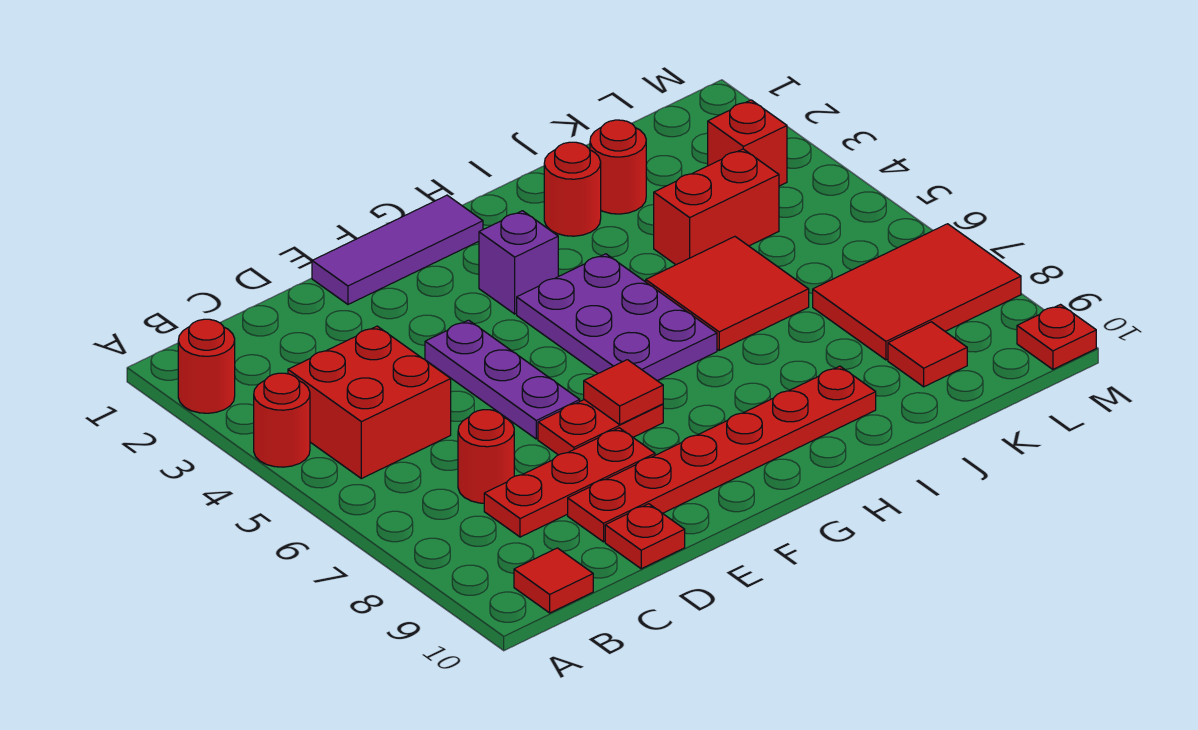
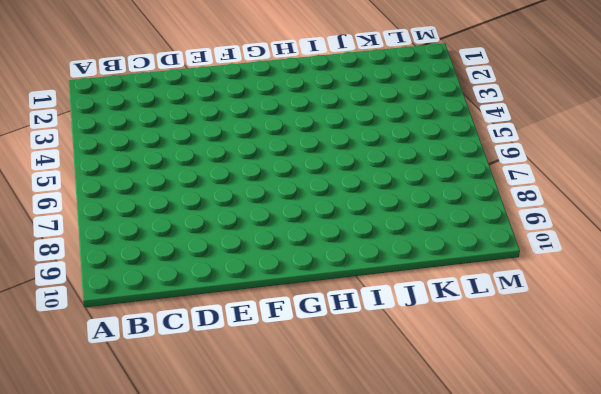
none -> red 1x1 round brick [178,319,235,413]
none -> red 1x1 round brick [254,373,310,467]
none -> red 2x2 brick [288,326,451,479]

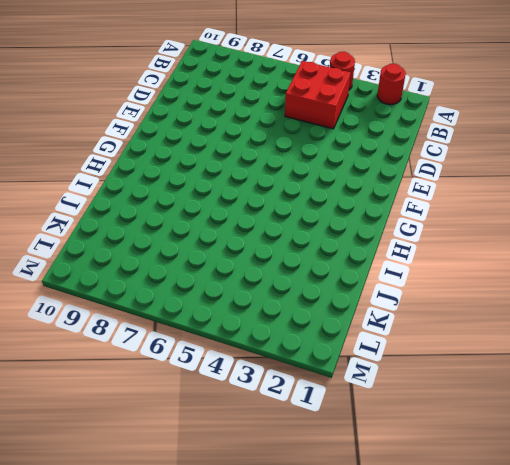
none -> red 1x1 tile [514,548,593,613]
none -> red 1x1 round brick [458,410,514,503]
none -> red 1x3 plate [484,428,655,537]

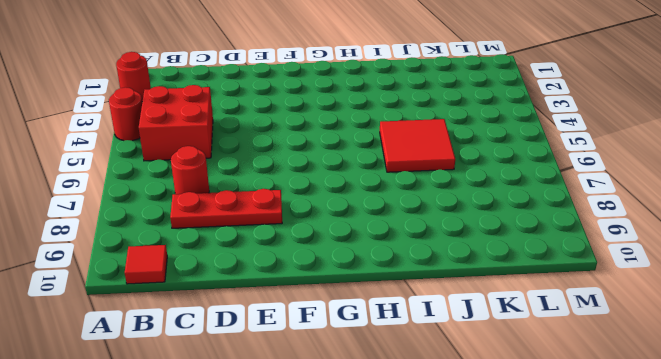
none -> red 1x6 plate [568,366,876,542]
none -> red 1x1 plate [605,504,685,569]
none -> purple 1x3 tile [312,195,483,304]

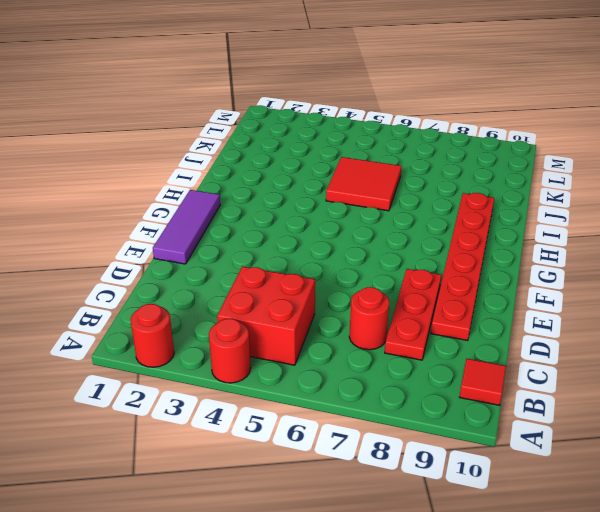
none -> red 1x1 plate [605,504,685,569]
none -> purple 1x3 plate [425,320,580,439]
none -> red 1x2 plate [538,400,663,455]

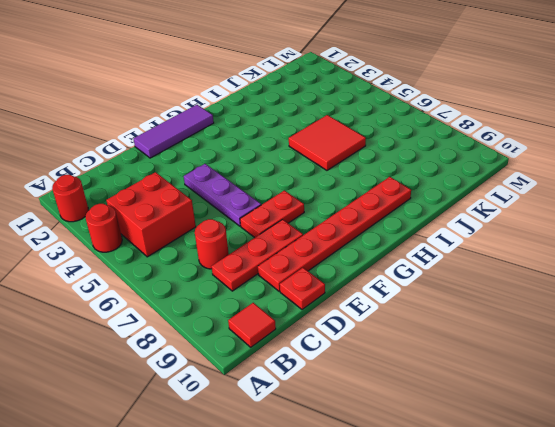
none -> purple 1x1 brick [479,211,558,314]
none -> purple 2x3 plate [517,254,717,381]
none -> red 1x1 round brick [544,142,601,236]

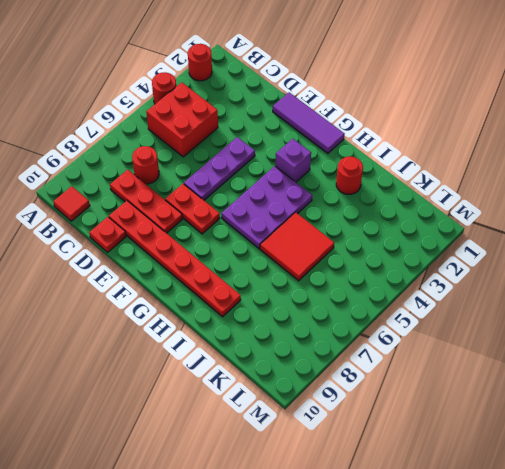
none -> red 1x1 round brick [590,120,646,214]
none -> red 1x2 brick [654,149,779,265]
none -> red 2x3 tile [813,224,1021,360]

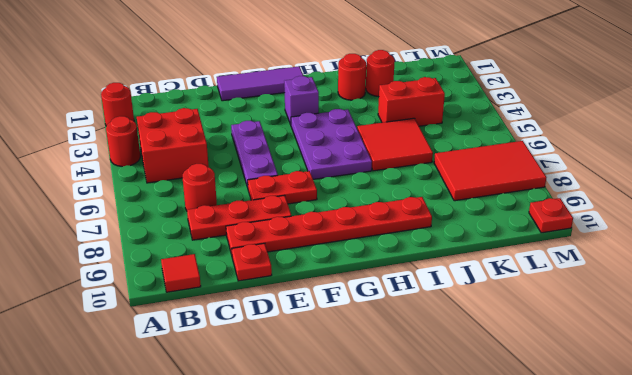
none -> red 1x1 tile [888,322,967,387]
none -> red 1x1 brick [708,100,787,186]
none -> red 1x1 tile [584,360,663,424]

